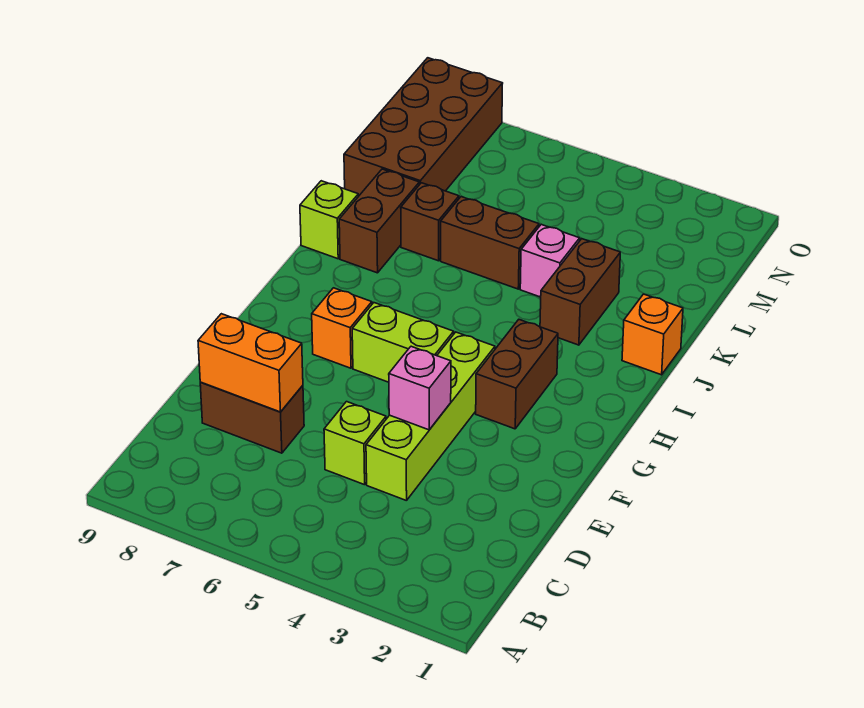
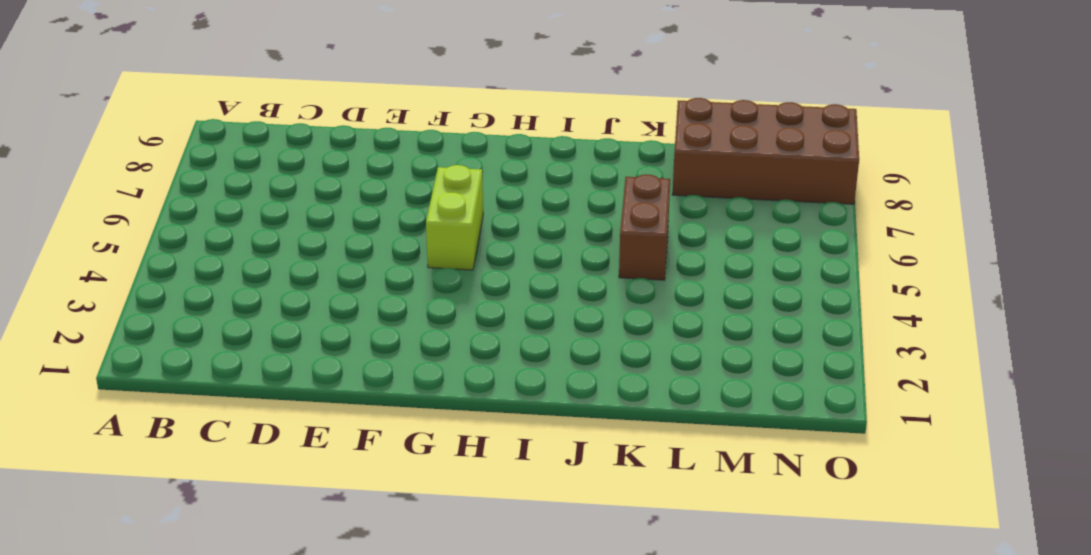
none -> lime 1x4 brick [366,332,495,501]
none -> lime 1x1 brick [324,402,386,485]
none -> brown 1x2 brick [200,382,304,453]

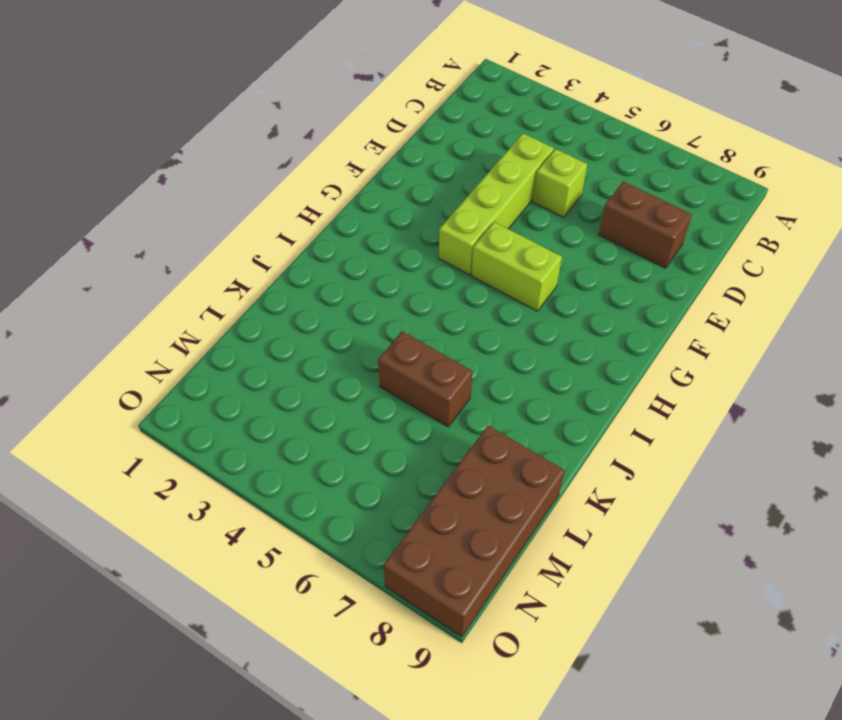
none -> brown 1x2 brick [476,320,558,429]
none -> orange 1x1 brick [312,288,372,368]
none -> orange 1x1 brick [622,294,683,375]

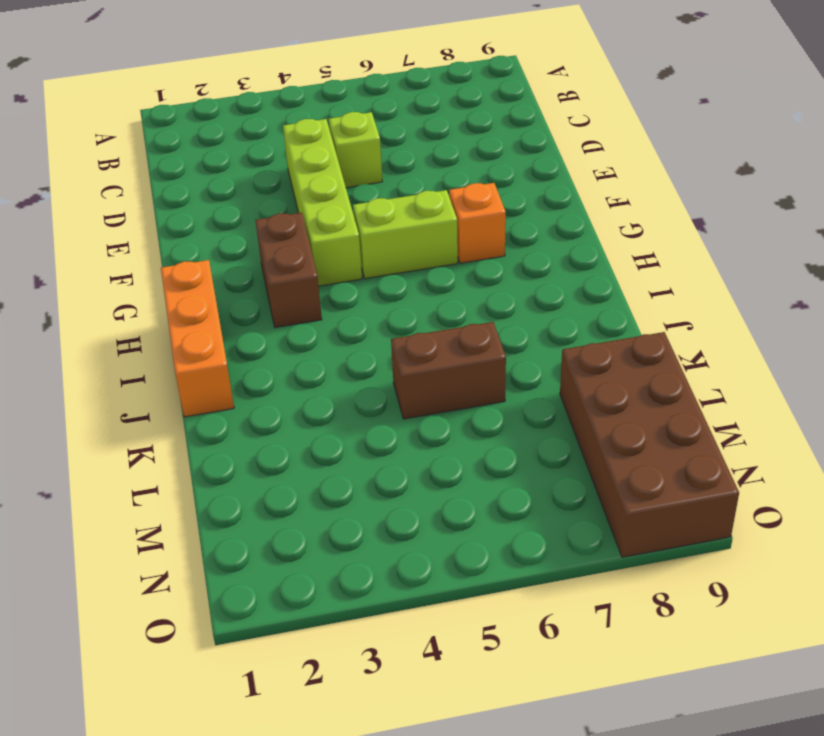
orange 1x3 brick [161,260,234,417] -> orange 1x1 brick [622,294,683,375]
none -> brown 1x2 brick [200,382,304,453]
none -> brown 1x2 brick [540,239,620,345]
none -> brown 1x2 brick [339,169,419,273]

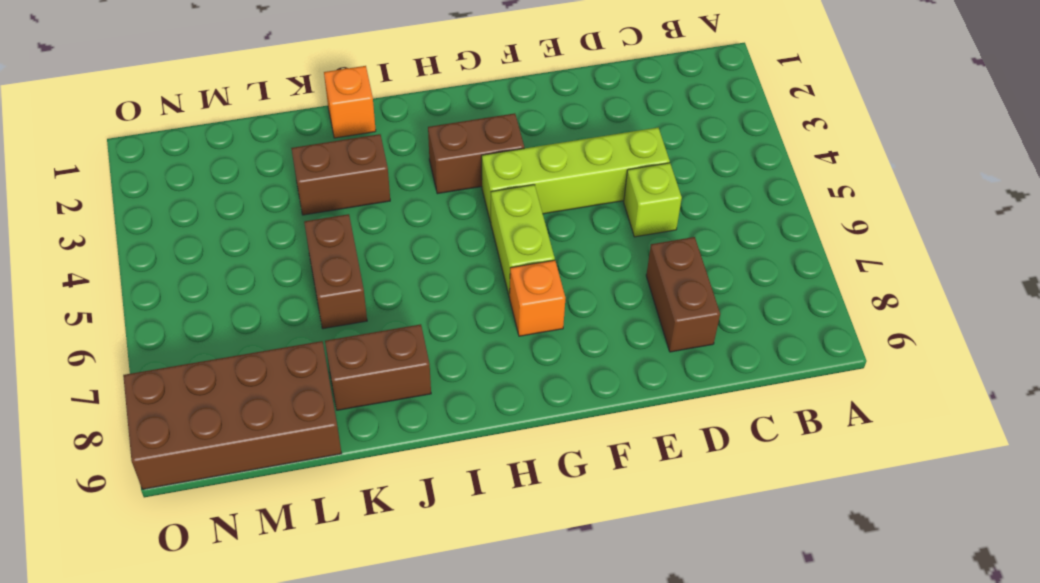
none -> lime 1x1 brick [300,181,358,259]
none -> pink 1x1 brick [520,224,580,297]
none -> brown 1x1 brick [401,183,459,261]

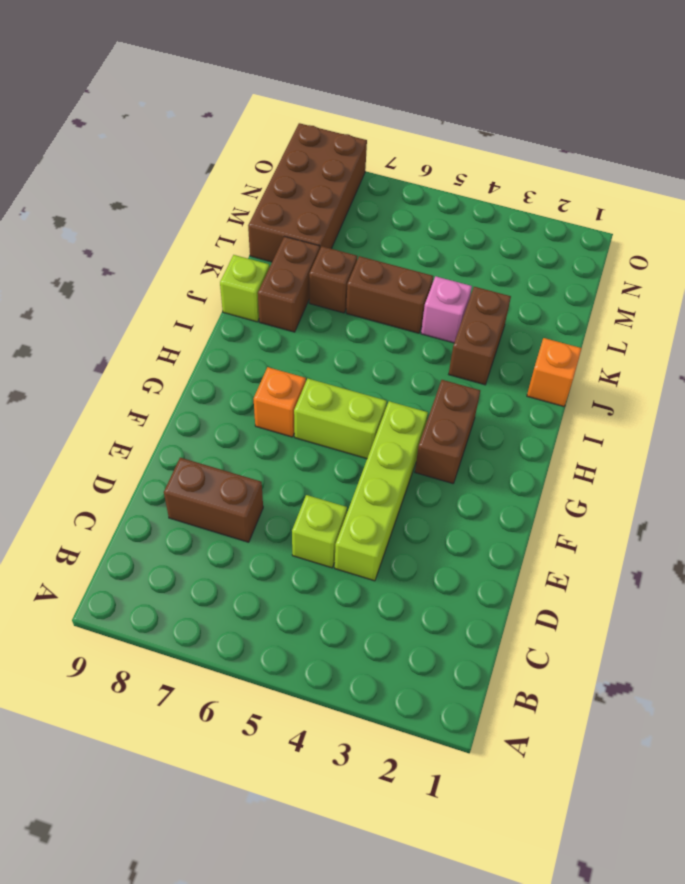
none -> orange 1x2 brick [198,314,303,412]
none -> pink 1x1 brick [389,346,451,430]

